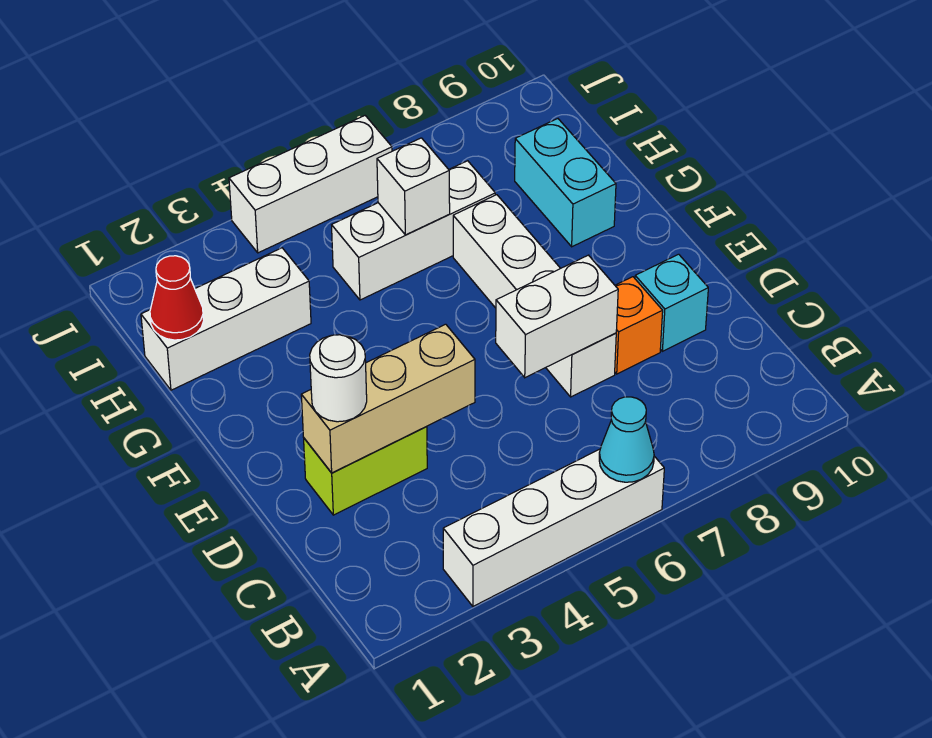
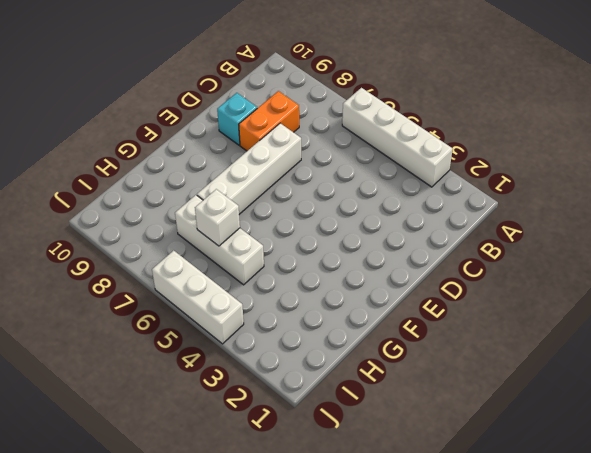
orange 1x2 brick [239,91,299,151] -> orange 1x1 brick [615,277,663,374]
none -> lime 1x2 brick [304,427,427,515]
none -> cyan 1x2 brick [515,119,616,247]
none -> white 1x3 brick [141,248,311,390]

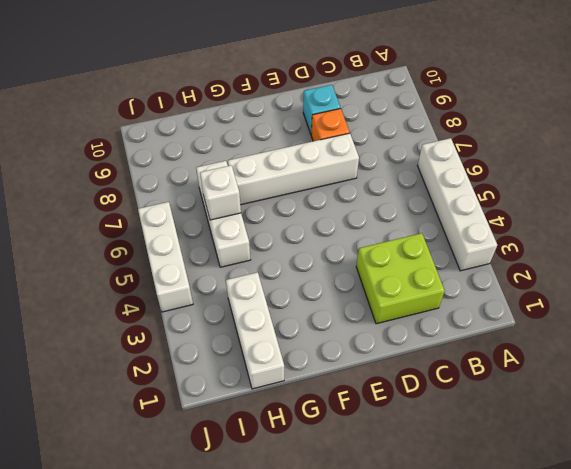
lime 2x2 brick [356,233,445,324] -> lime 1x2 brick [304,427,427,515]
none -> cyan 1x2 brick [515,119,616,247]
none -> cyan 1x1 cone [599,397,654,482]
none -> tan 1x3 brick [301,324,475,473]

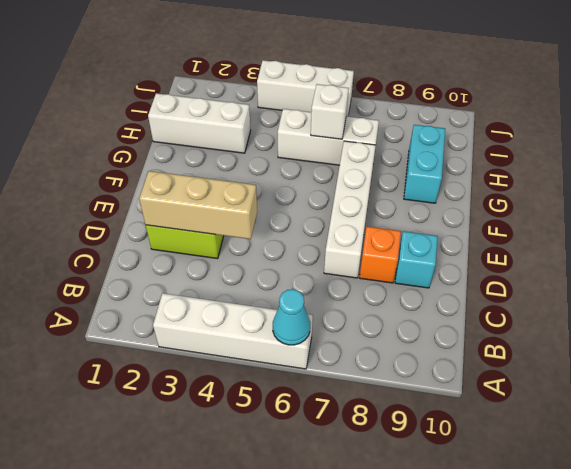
none -> white 1x2 brick [496,255,618,378]
none -> red 1x1 cone [150,256,204,340]
none -> white 1x1 round brick [310,335,367,422]

